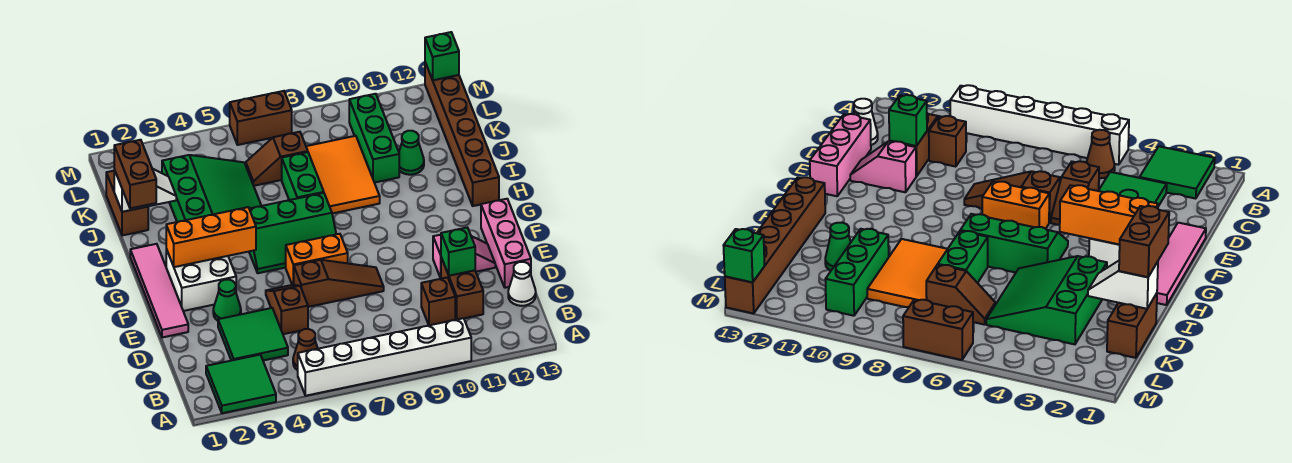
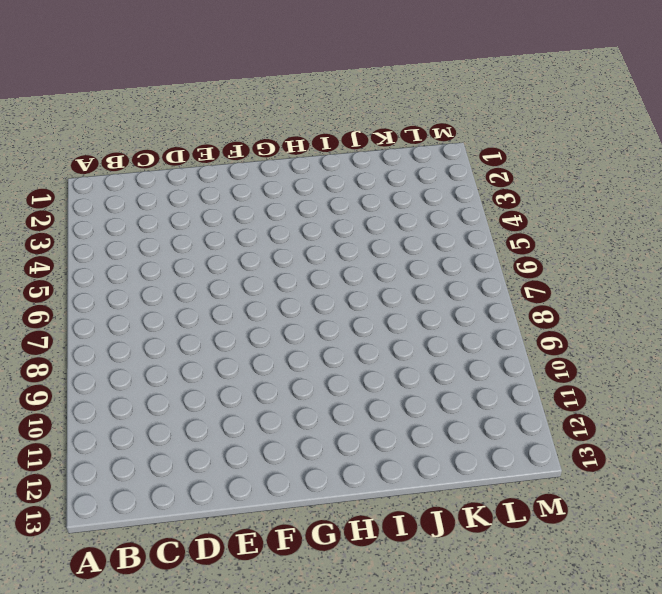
none -> green 2x2 tile [206,355,276,413]
none -> white 1x6 brick [298,318,471,396]
none -> brown 1x1 cone [293,329,318,370]
none -> green 2x2 tile [218,308,288,361]

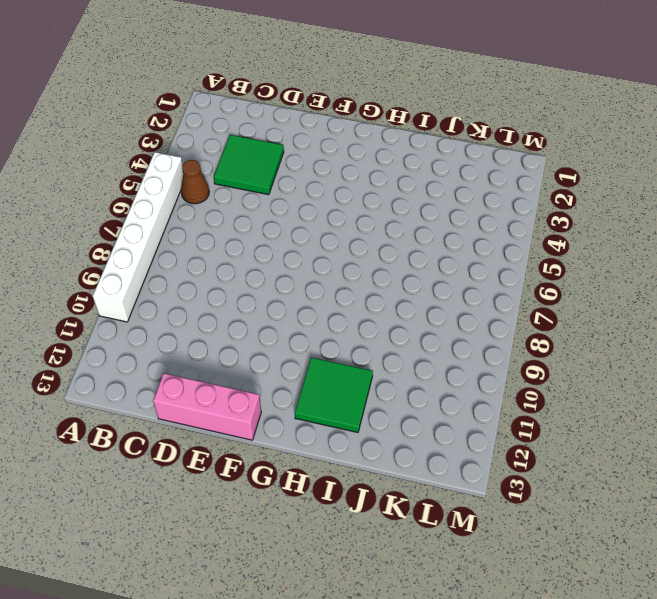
green 2x2 tile [295,357,373,432] -> green 2x2 tile moved to [206,355,276,413]
none -> brown 1x1 brick [421,277,455,325]
none -> brown 1x2 brick [441,258,483,319]
none -> white 1x1 cone [508,262,536,306]
none -> brown 1x2 slope [266,285,308,334]

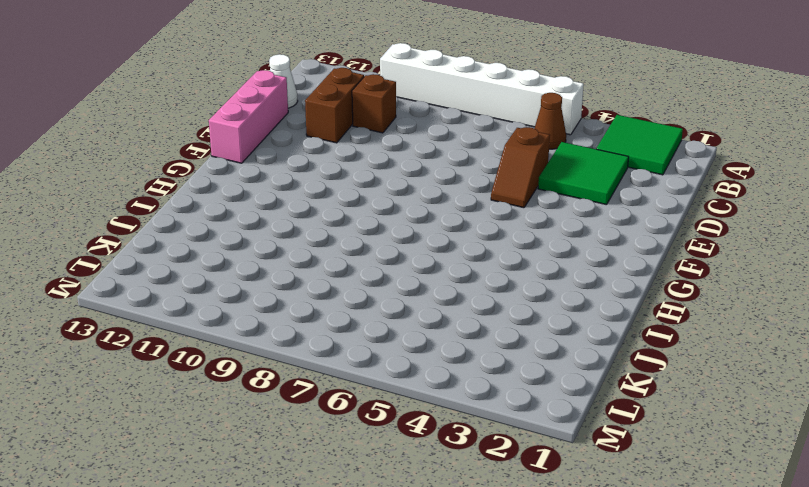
none -> pink 1x4 tile [130,244,188,337]
none -> green 1x1 cone [213,280,241,321]
none -> brown 1x3 slope [294,260,384,307]
none -> pink 1x2 slope [433,235,495,278]

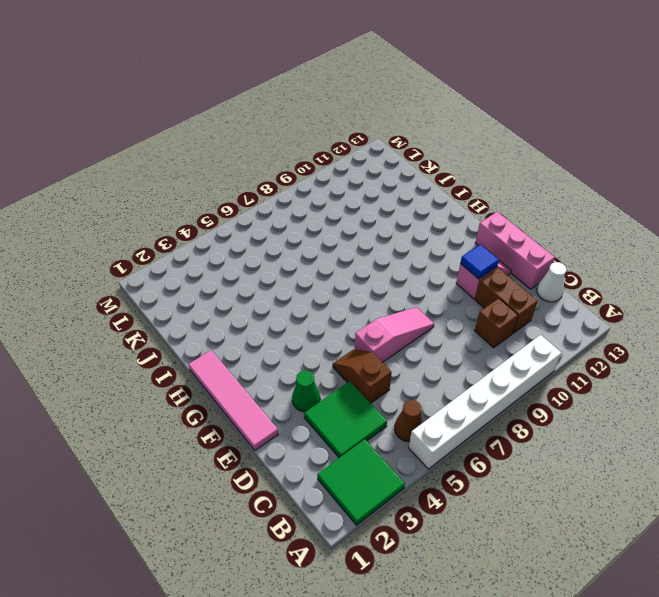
pink 1x3 slope [355,307,434,362] -> brown 1x3 slope [294,260,384,307]
blue 1x1 tile [460,244,499,279] -> none
none -> white 2x2 brick [166,249,236,311]
none -> orange 1x2 brick [286,234,348,285]
none -> green 2x3 slope [249,193,336,273]
none -> brown 1x6 brick [425,63,499,206]

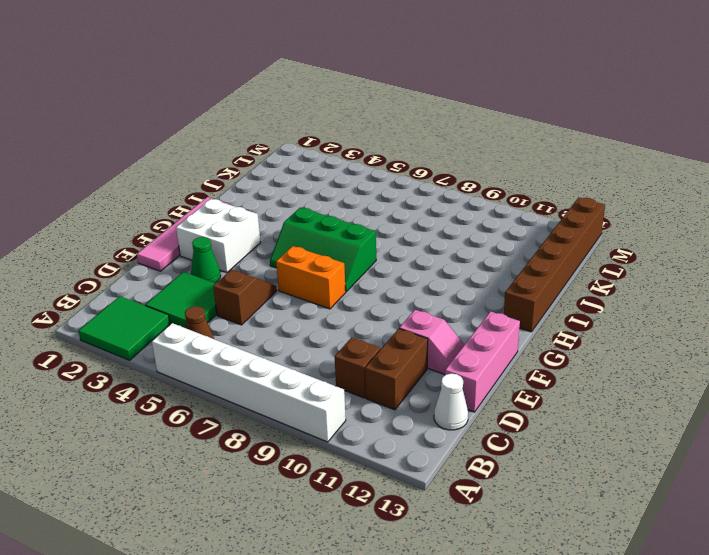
none -> brown 1x3 slope [294,260,384,307]
none -> green 3x3 slope [162,155,261,222]
none -> green 1x2 brick [282,152,324,200]
none -> orange 2x3 tile [306,136,380,214]

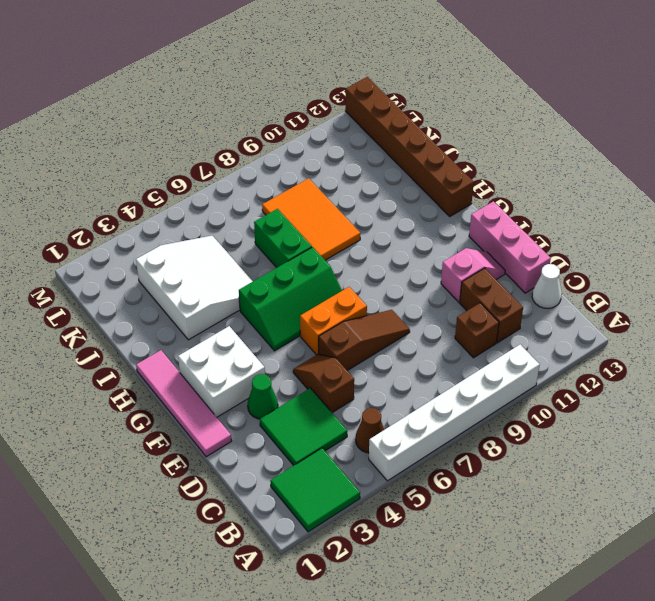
white 3x3 slope [136,236,253,340] -> green 3x3 slope [162,155,261,222]
none -> brown 1x2 brick [106,171,148,235]
none -> green 1x3 brick [349,94,399,183]
none -> green 1x1 cone [399,131,424,175]
none -> brown 1x2 slope [246,132,308,186]

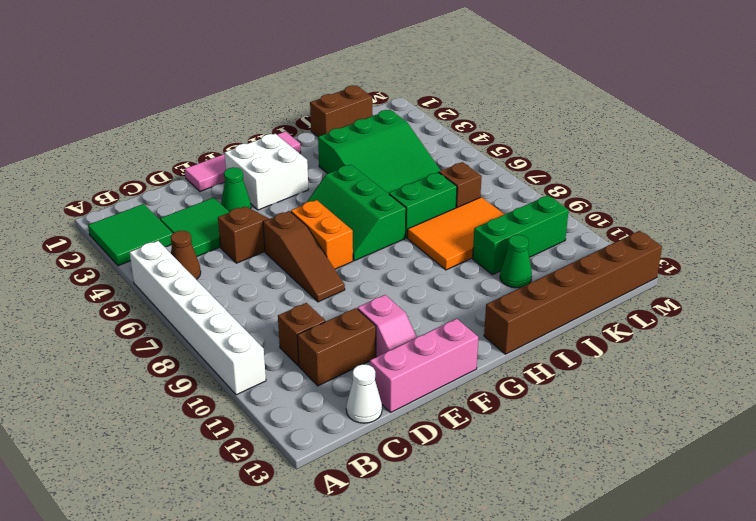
none -> brown 1x2 brick [230,91,292,145]
none -> green 1x1 brick [441,227,475,276]
none -> orange 1x3 brick [166,207,256,267]
none -> white 1x2 slope [114,169,176,212]

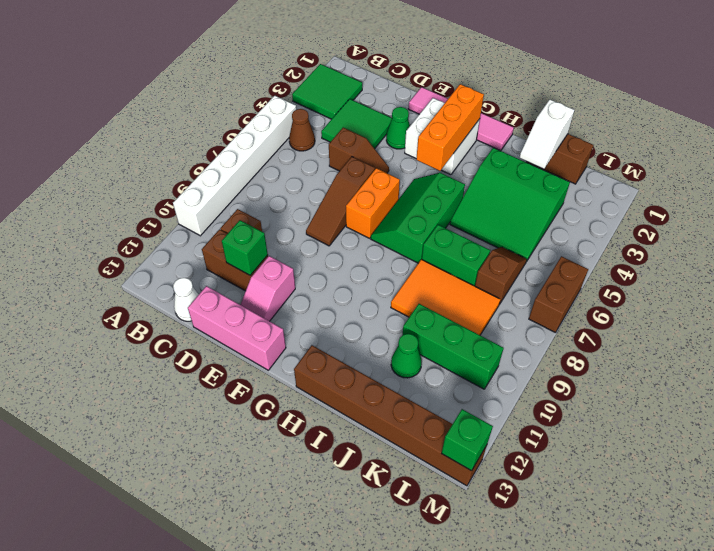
none -> brown 1x2 brick [114,140,156,208]

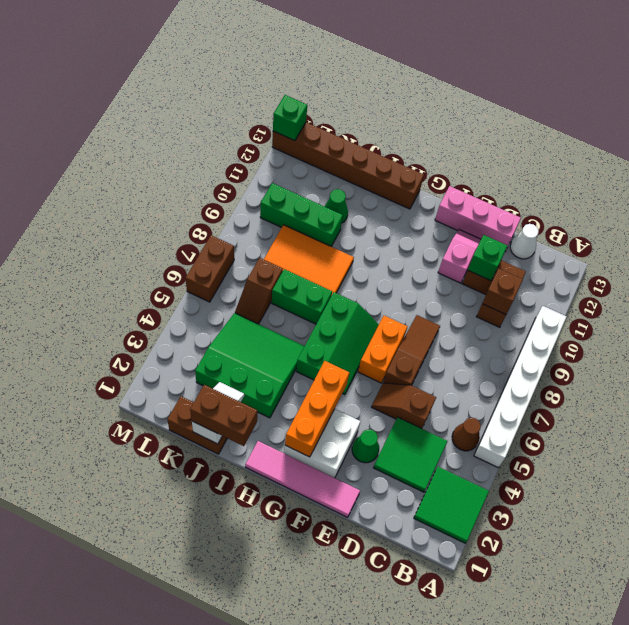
brown 1x1 brick [482,269,523,314] -> none

